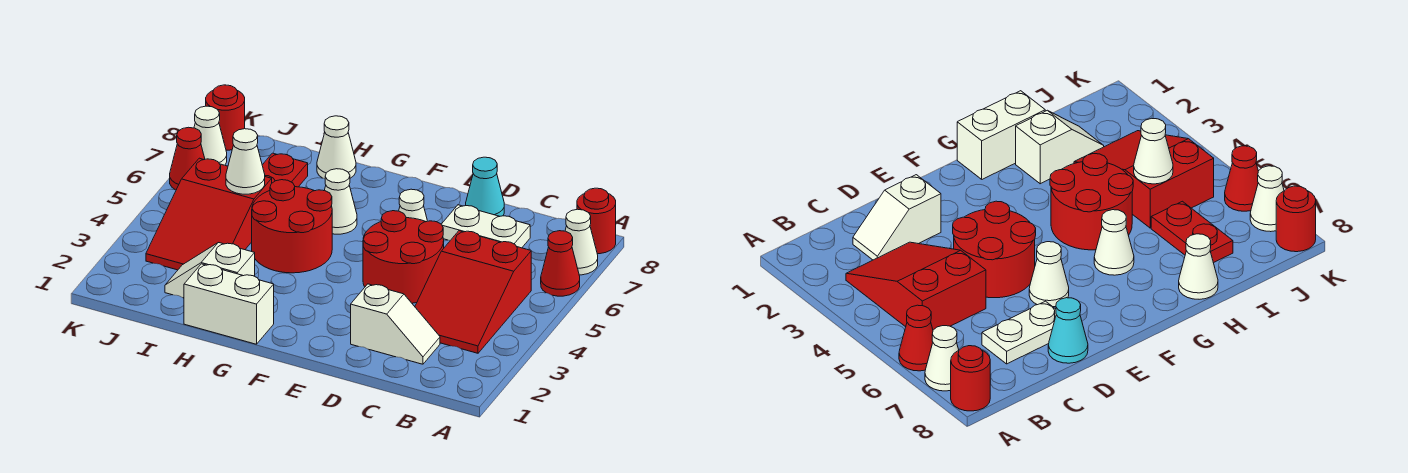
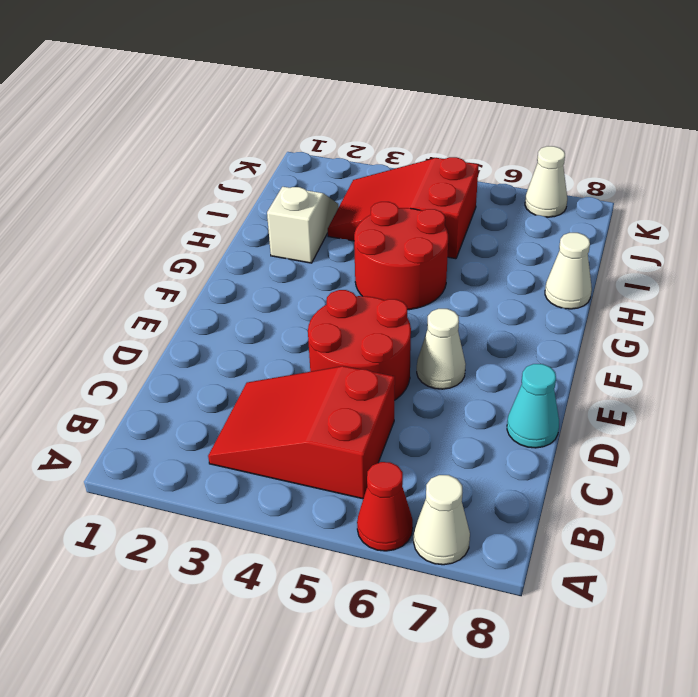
none -> red 1x1 round brick [577,188,616,254]
none -> white 1x2 slope [351,284,440,364]
none -> white 1x2 plate [441,205,530,248]

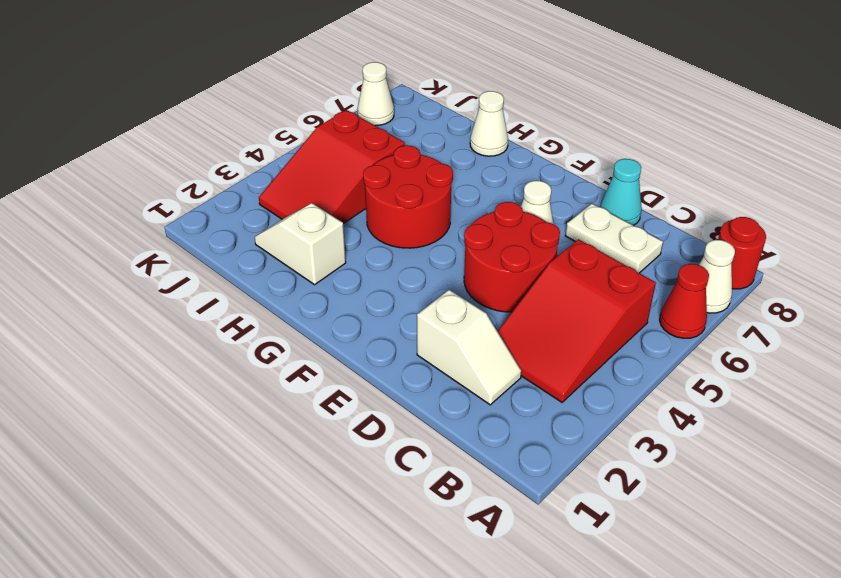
none -> white 1x2 brick [184,264,274,344]
none -> white 1x1 cone [324,169,357,234]
none -> red 1x2 plate [262,153,308,187]

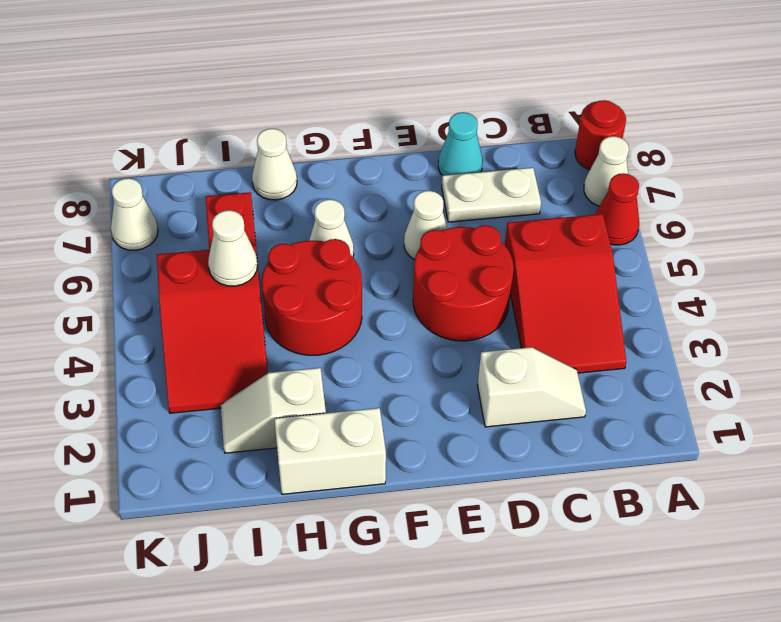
none -> red 1x1 cone [170,127,205,190]
none -> red 1x1 round brick [206,85,245,150]

